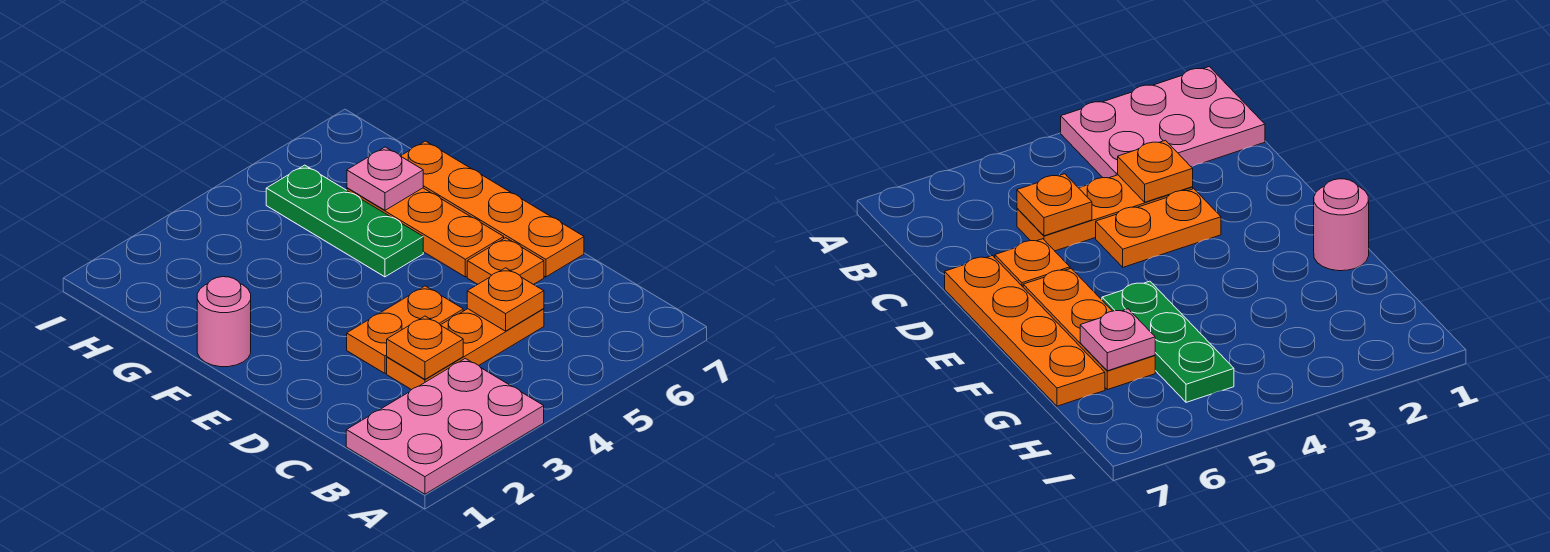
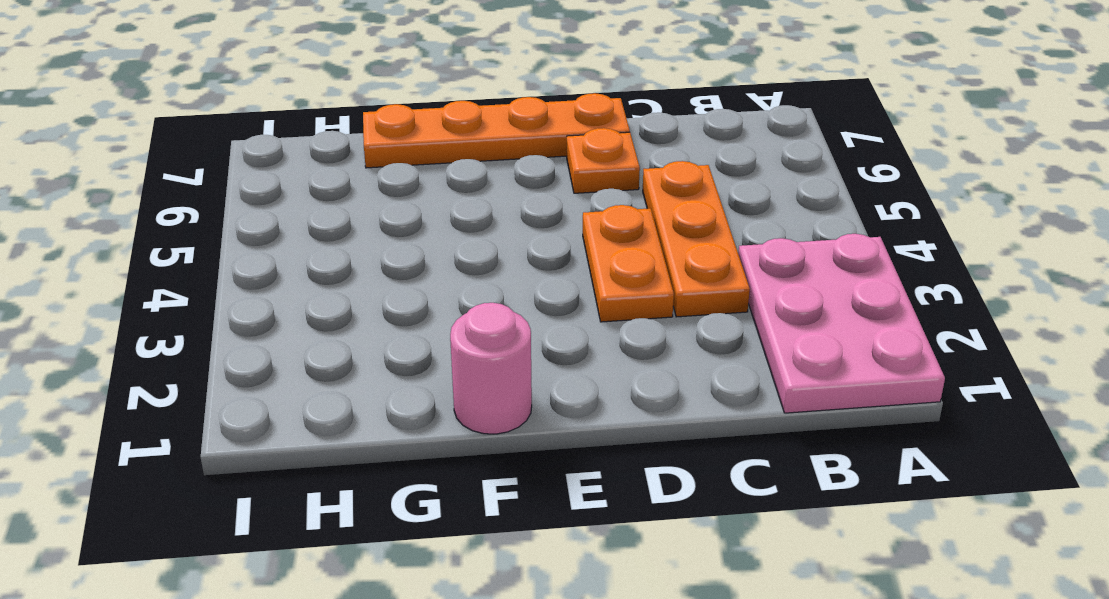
none -> orange 1x3 plate [347,188,504,277]
none -> green 1x3 plate [266,165,423,277]

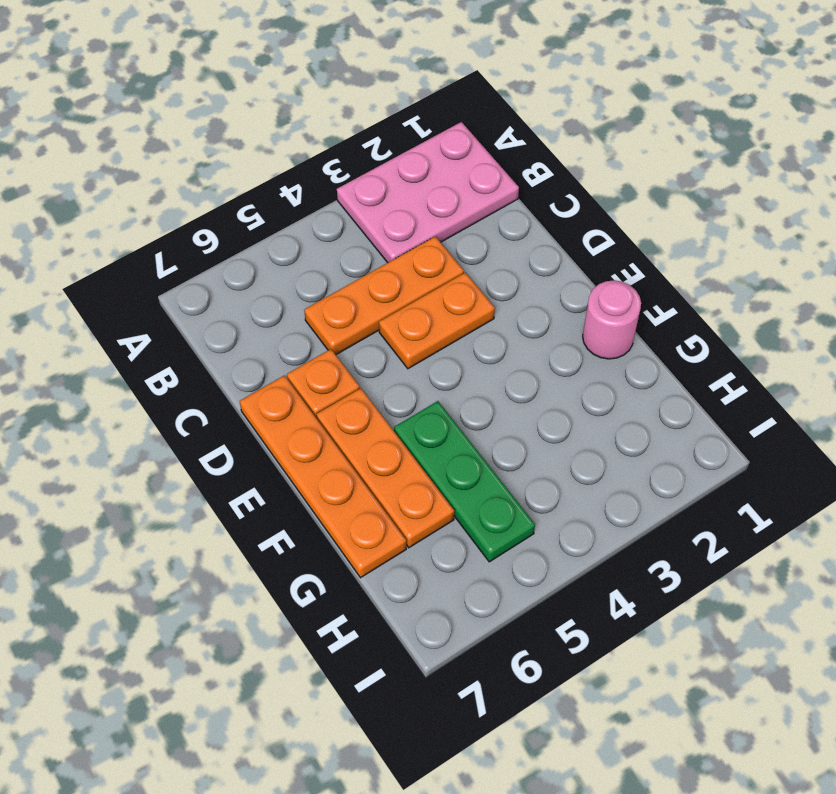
none -> orange 1x1 plate [387,316,463,379]
none -> orange 1x1 plate [467,268,544,331]

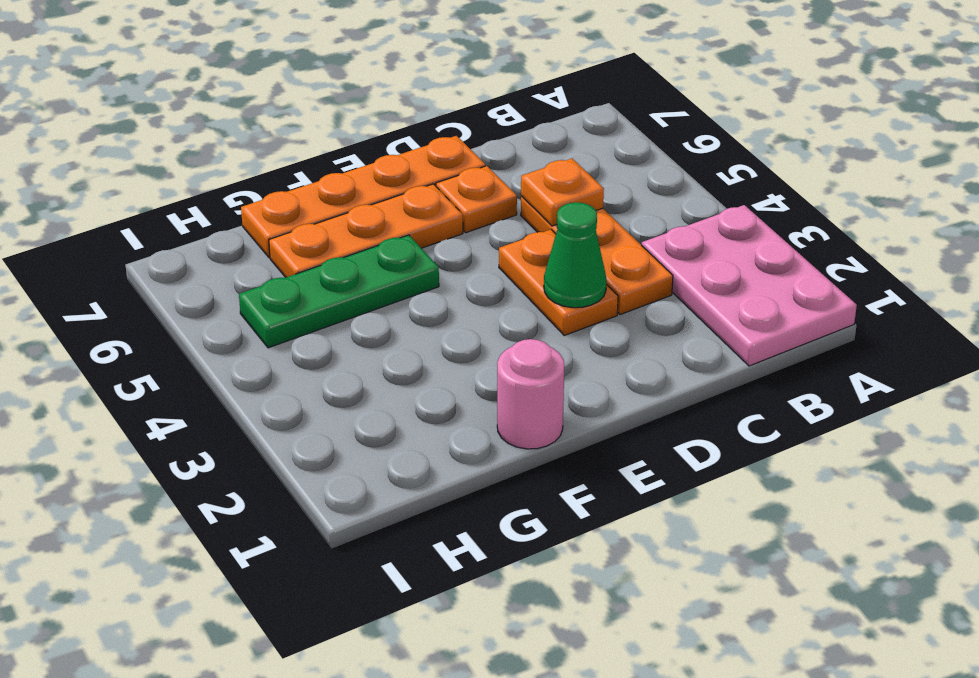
green 1x1 cone [544,202,607,308] -> none
none -> orange 1x1 plate [387,316,463,379]
none -> pink 1x1 plate [347,147,423,210]

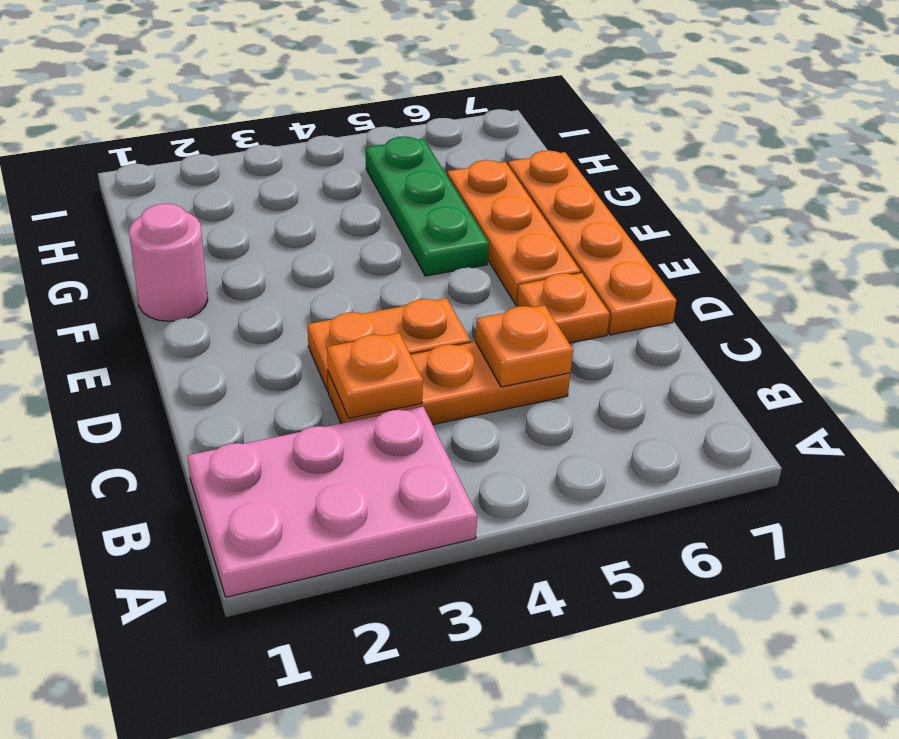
none -> pink 1x1 plate [347,147,423,210]

